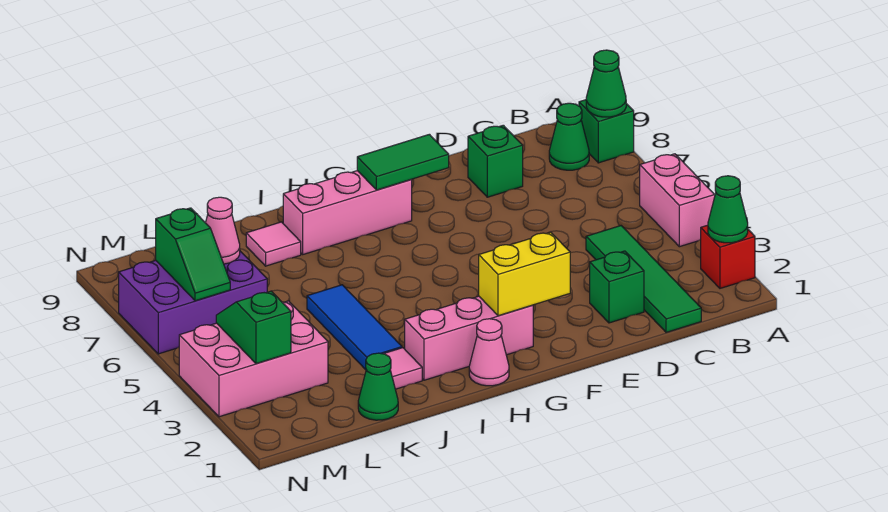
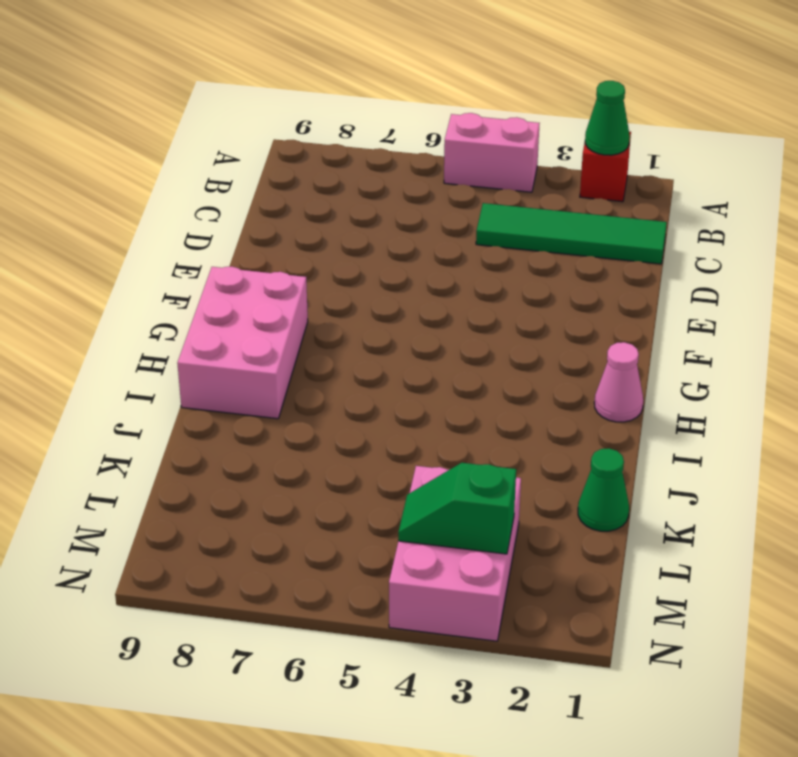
pink 2x3 brick [177,267,308,419] -> pink 1x3 brick [283,171,412,254]
none -> green 1x1 brick [579,100,634,163]
none -> green 1x1 cone [549,103,589,170]
none -> green 1x1 brick [590,251,644,323]

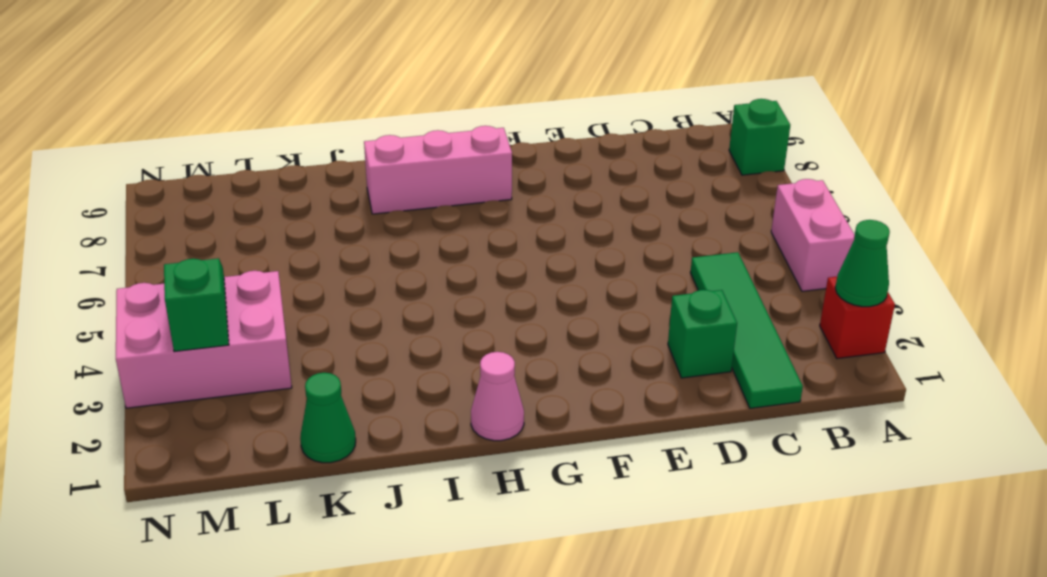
none -> green 1x1 cone [549,103,589,170]
none -> green 1x1 brick [468,125,523,197]
none -> pink 1x3 brick [405,296,533,380]

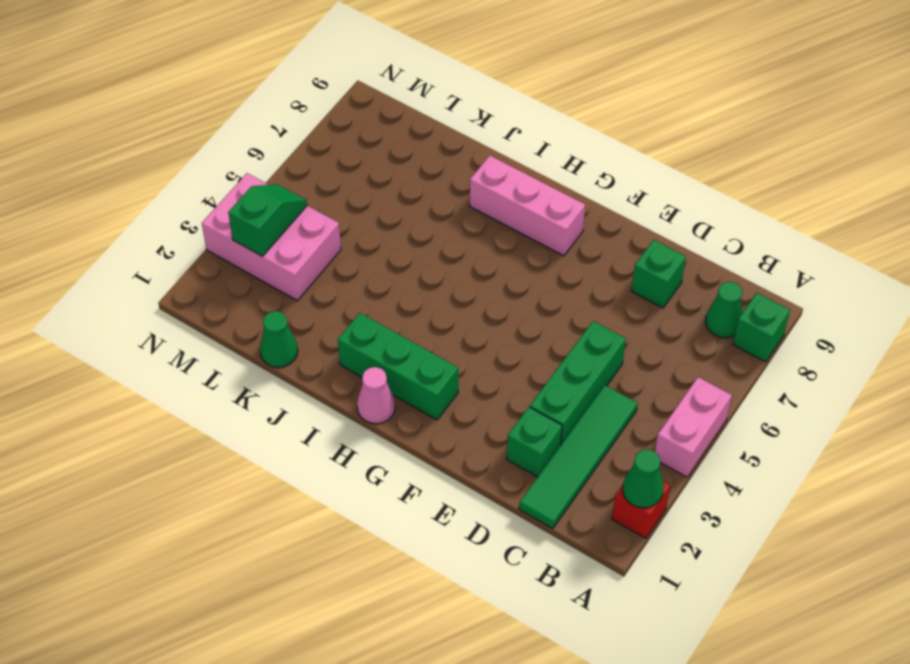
green 1x3 brick [530,321,626,444] -> none
green 1x3 brick [338,313,458,420] -> pink 1x3 brick [405,296,533,380]
none -> pink 1x1 tile [384,348,422,389]
none -> blue 1x3 tile [307,285,402,370]
none -> pink 1x1 tile [246,222,301,266]

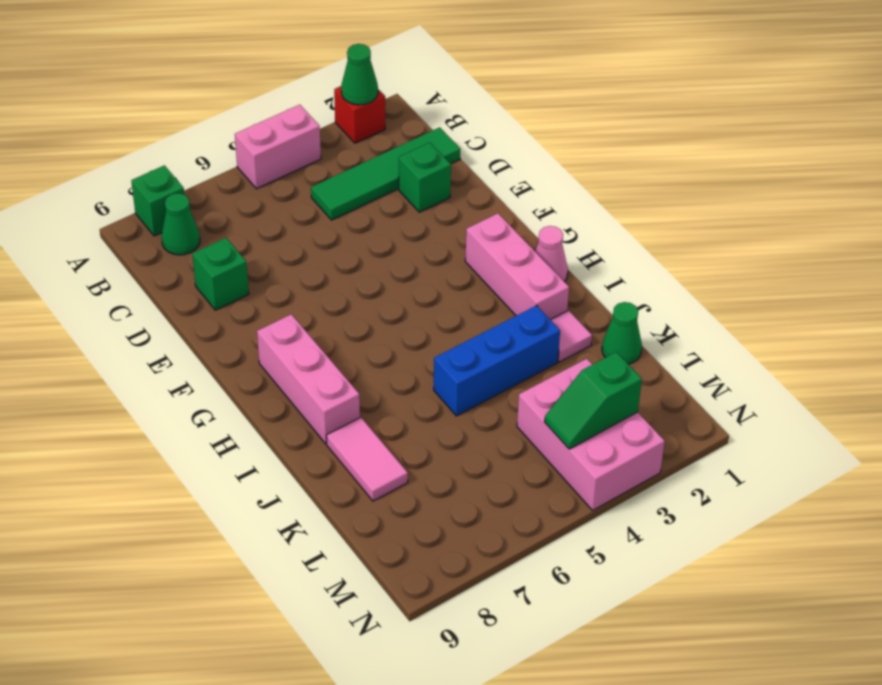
blue 1x3 brick [434,306,560,416] -> blue 1x3 tile [307,285,402,370]
pink 1x2 tile [326,417,408,501] -> pink 1x1 tile [246,222,301,266]
none -> purple 2x3 brick [119,251,267,354]
none -> green 1x1 cone [586,50,626,117]
none -> yellow 1x2 brick [479,232,570,316]

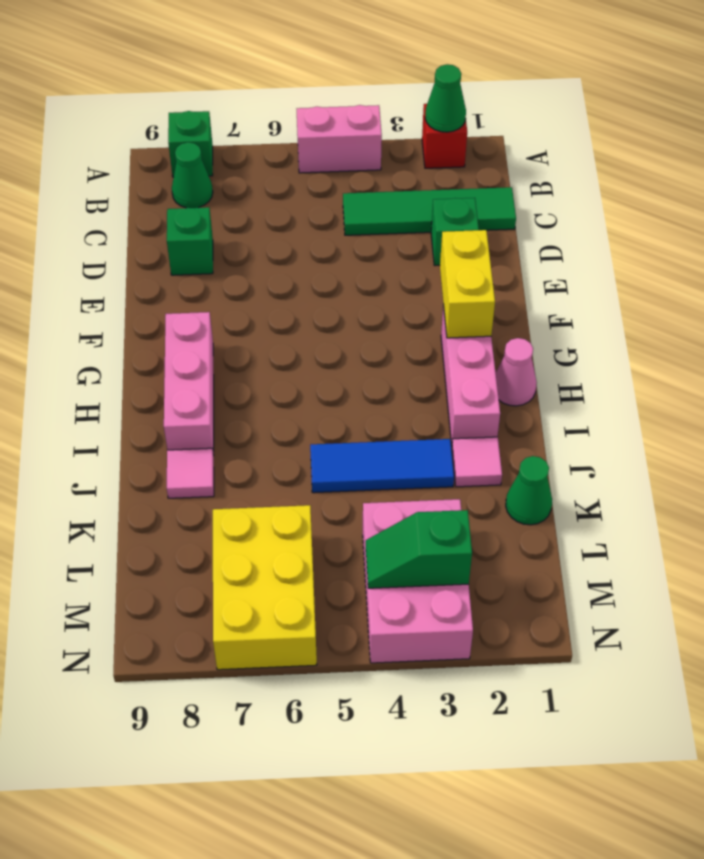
yellow 2x3 brick [213,505,317,670] -> purple 2x3 brick [119,251,267,354]
none -> green 1x1 cone [586,50,626,117]
none -> green 1x2 tile [357,134,449,190]
none -> pink 1x1 cone [206,197,240,264]

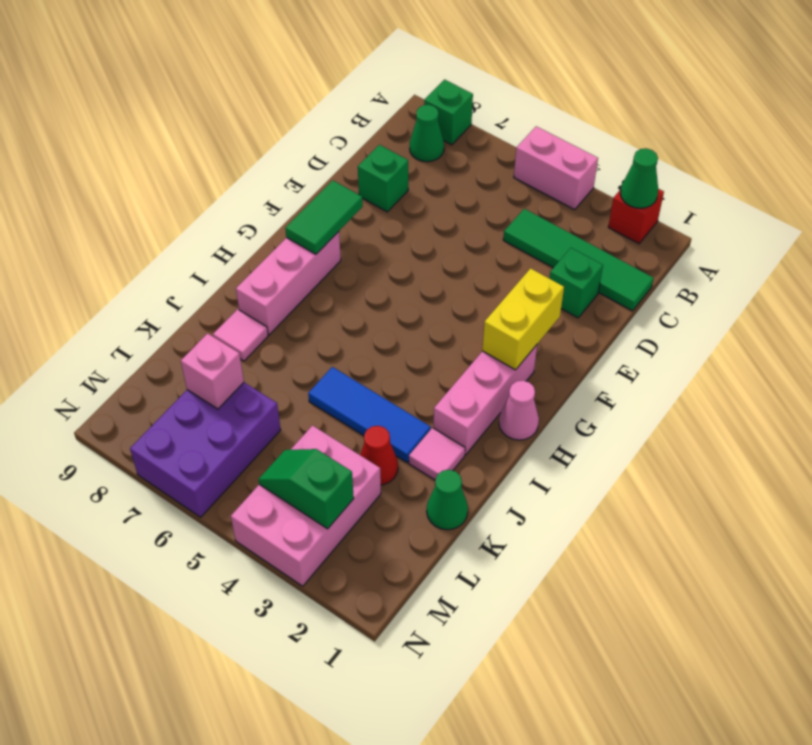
red 1x1 cone [360,426,398,485] -> none
pink 1x1 brick [181,333,244,409] -> pink 1x1 cone [206,197,240,264]
none -> green 1x1 cone [586,50,626,117]
none -> green 1x2 slope [156,208,230,301]

